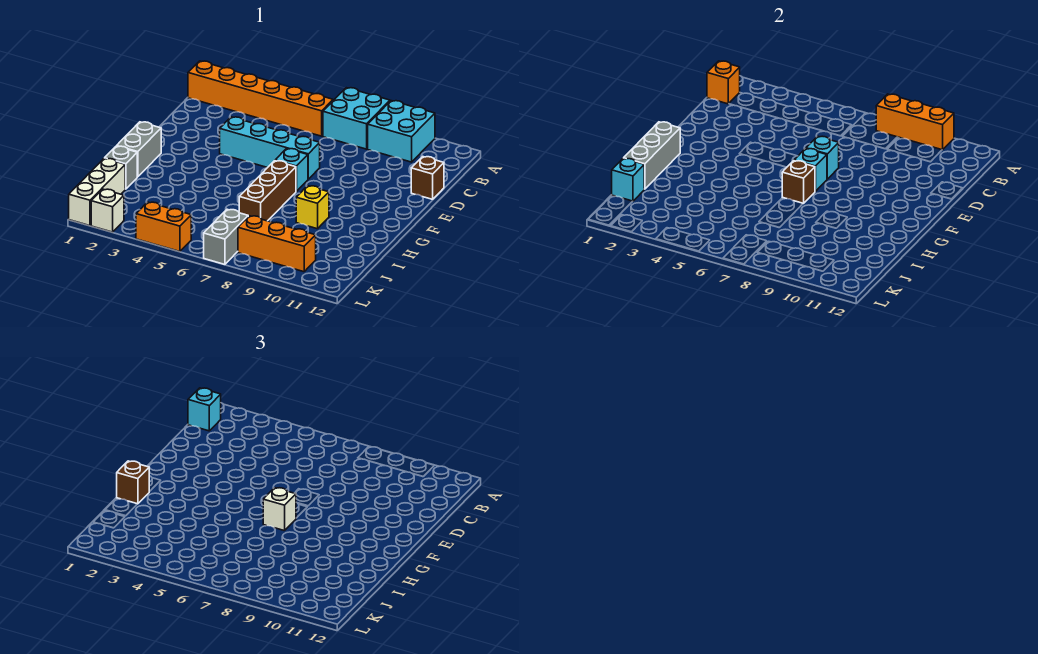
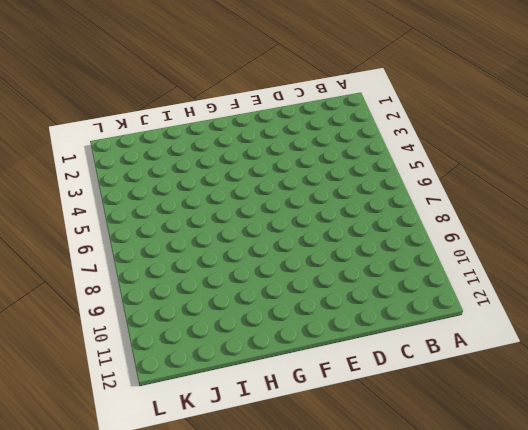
none -> cyan 2x2 brick [323,88,390,149]
none -> cyan 2x2 brick [368,101,435,162]
none -> orange 1x6 brick [188,61,333,136]

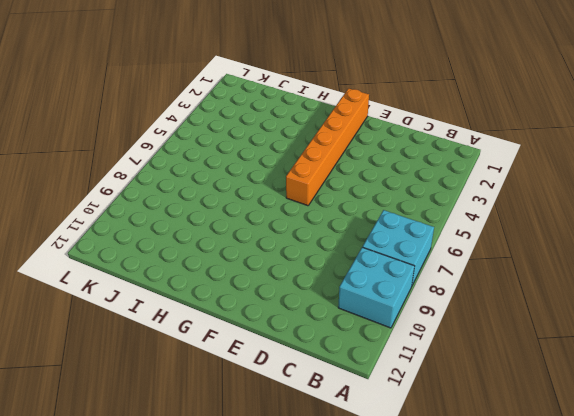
orange 1x6 brick [286,88,369,206] -> orange 1x6 brick moved to [188,61,333,136]
none -> brown 1x1 brick [411,157,444,199]
none -> cyan 1x4 brick [220,117,320,179]
none -> cyan 1x1 brick [275,149,308,191]

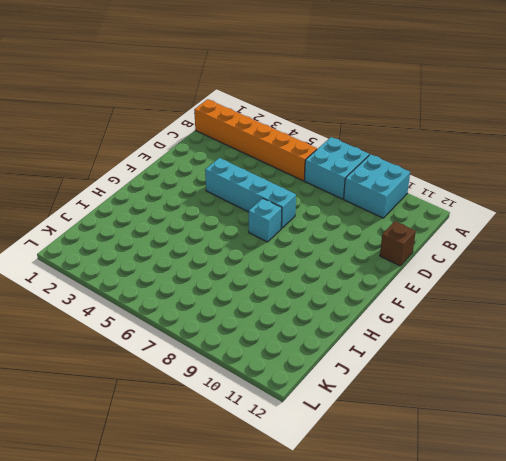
none -> grey 1x2 brick [117,122,161,177]
none -> brown 1x3 brick [239,161,296,221]
none -> yellow 1x1 brick [296,186,329,229]

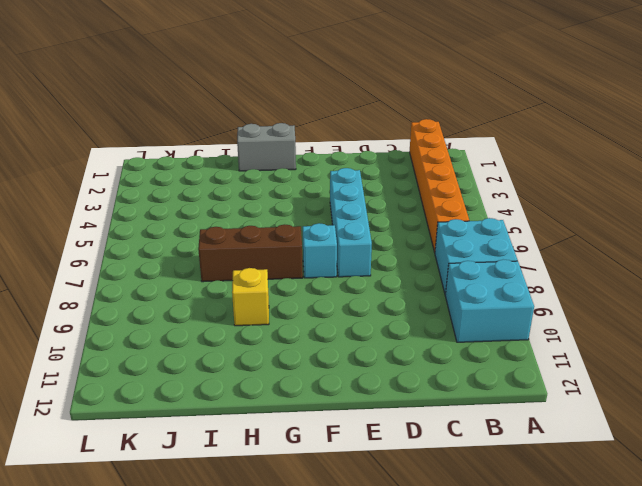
none -> brown 1x1 brick [411,157,444,199]
none -> grey 1x1 brick [105,146,137,189]
none -> white 1x3 brick [69,158,125,226]

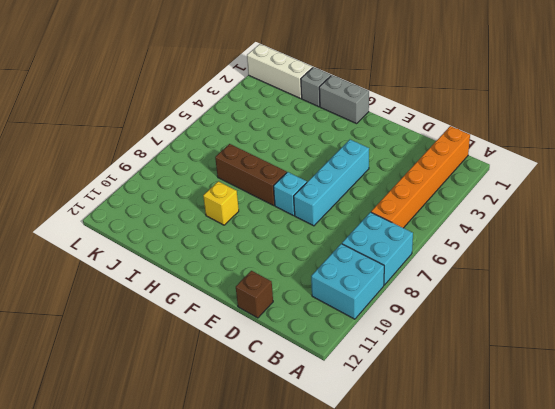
none -> grey 1x2 brick [204,209,248,264]
none -> orange 1x3 brick [238,216,316,272]
none -> white 1x1 brick [91,189,124,232]

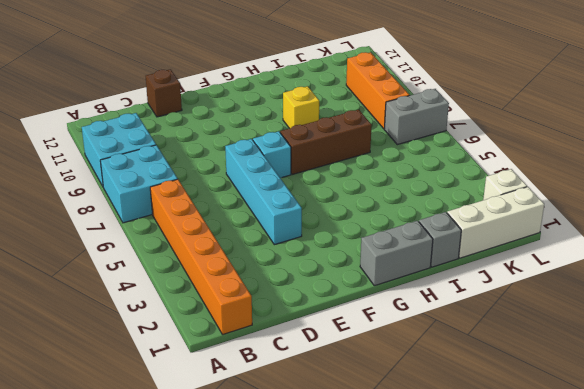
none -> orange 1x2 brick [136,202,191,252]
none -> orange 1x3 brick [876,94,954,150]
none -> orange 1x1 brick [707,61,740,104]

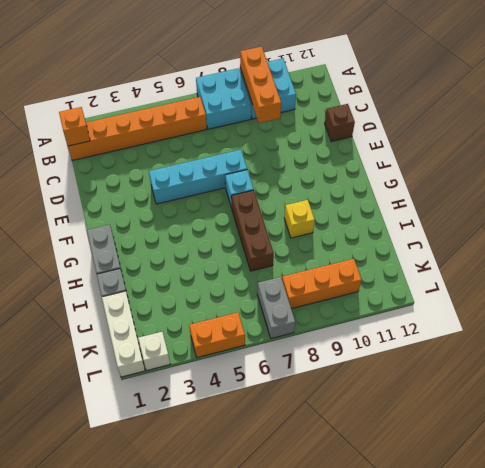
orange 1x3 brick [240,46,281,123] -> orange 1x3 brick turned to [876,94,954,150]
none -> cyan 1x1 brick [806,136,839,179]
none -> cyan 1x1 brick [794,149,827,191]
none -> grey 1x3 brick [624,122,680,189]

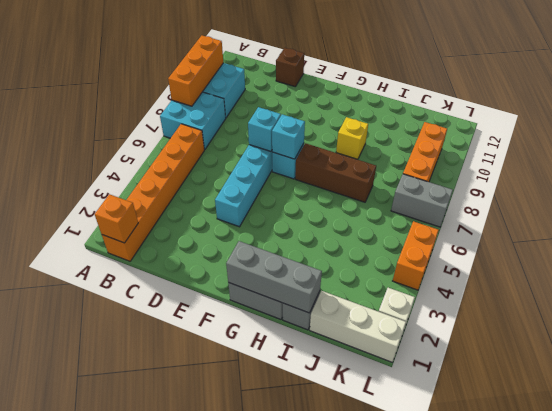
none -> brown 1x1 brick [782,161,815,203]
none -> cyan 1x1 brick [612,158,644,201]
none -> cyan 1x1 brick [188,388,221,431]

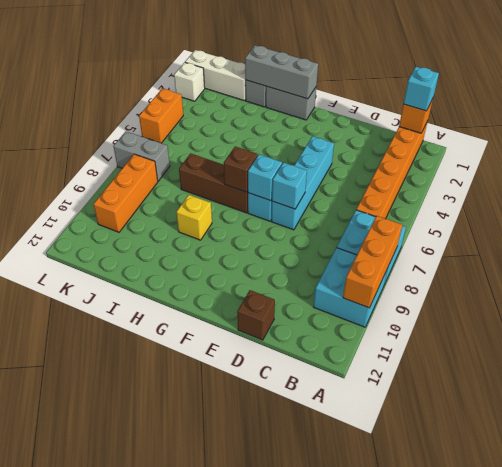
none -> cyan 1x1 brick [612,158,644,201]
none -> white 1x1 brick [263,488,296,531]
none -> brown 1x1 brick [117,461,149,504]

